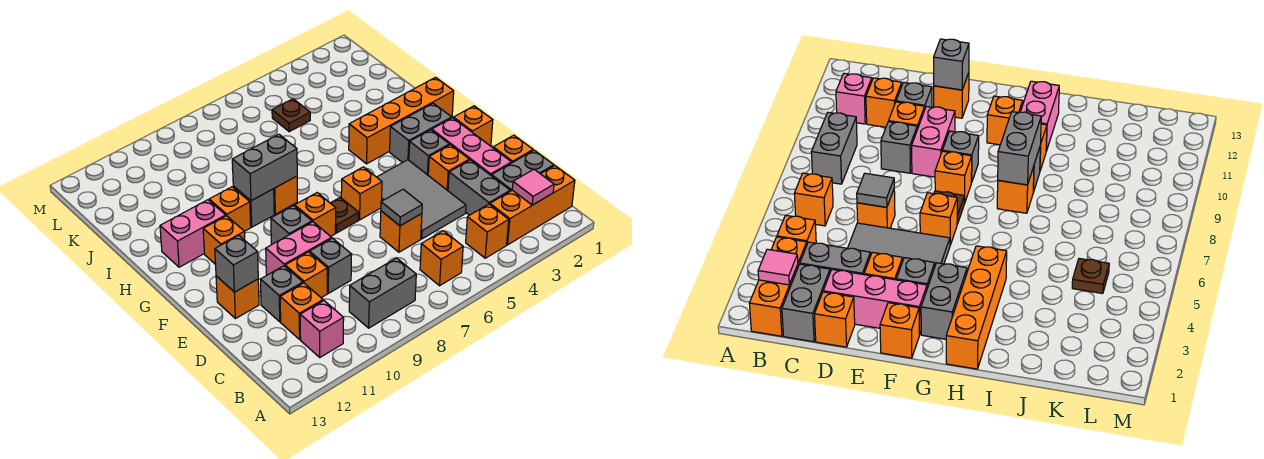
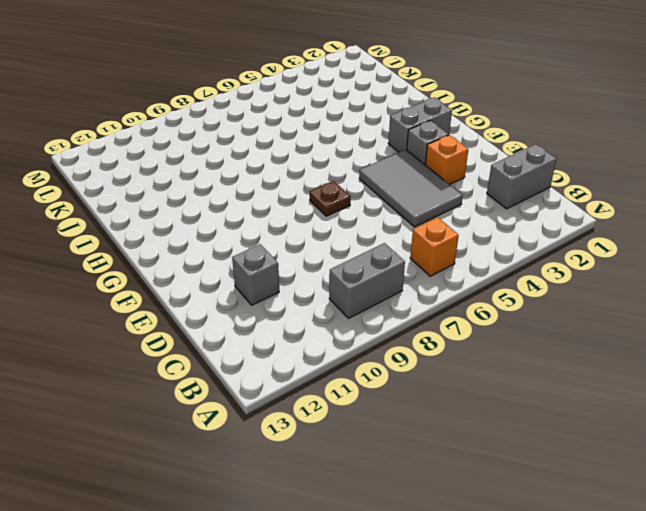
none -> orange 1x3 brick [490,166,575,245]
none -> orange 1x1 brick [466,204,509,258]
none -> pink 1x1 brick [300,301,344,357]
none -> grey 1x2 brick [448,160,510,215]

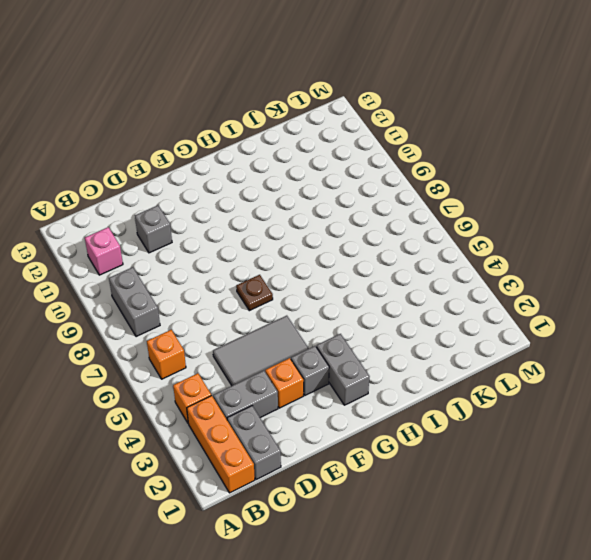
none -> orange 1x1 brick [280,283,323,339]
none -> orange 1x1 brick [493,135,533,163]
none -> pink 1x3 brick [432,118,512,176]
none -> orange 1x1 brick [380,211,422,252]

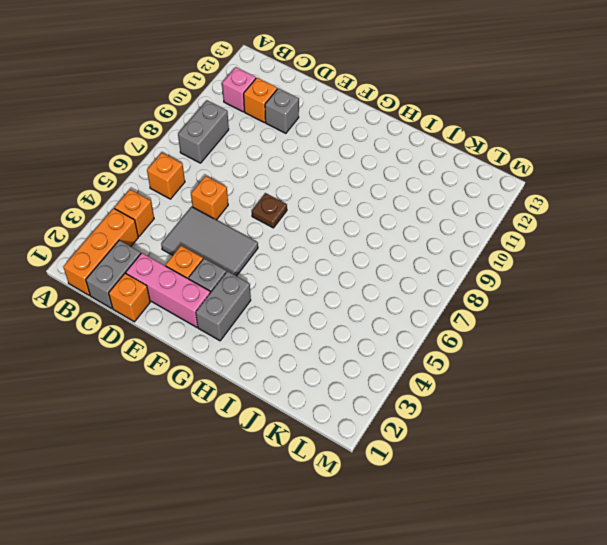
none -> grey 1x2 brick [448,160,510,215]
none -> grey 1x1 brick [310,238,352,293]
none -> orange 1x1 brick [285,252,327,298]
none -> pink 1x2 brick [266,222,332,275]

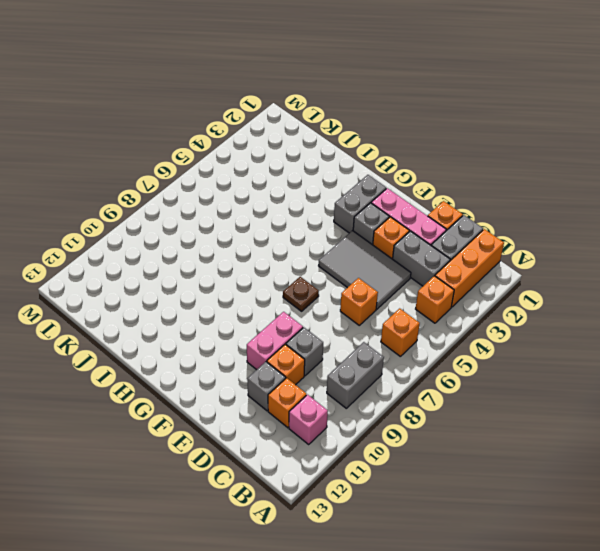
none -> orange 1x1 brick [216,276,259,319]
none -> orange 1x1 brick [454,106,493,146]
none -> orange 1x1 brick [341,167,382,220]
none -> orange 1x1 brick [295,193,336,236]

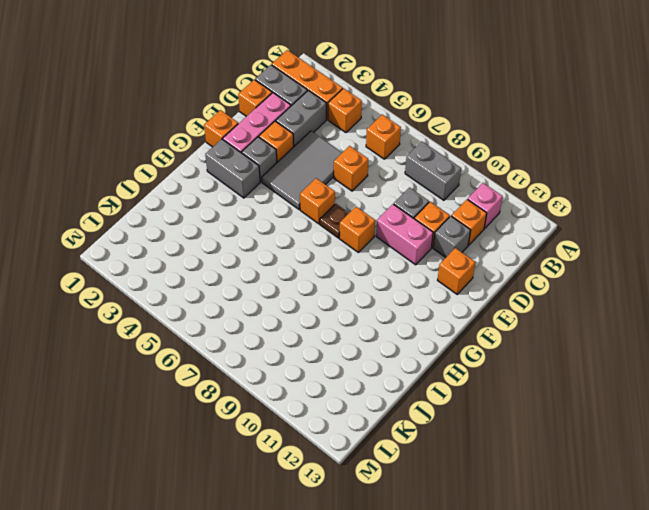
none -> grey 1x1 brick [271,206,312,244]
none -> orange 1x1 brick [203,216,245,265]
none -> orange 1x4 brick [349,77,454,164]
none -> orange 1x1 brick [274,176,297,214]

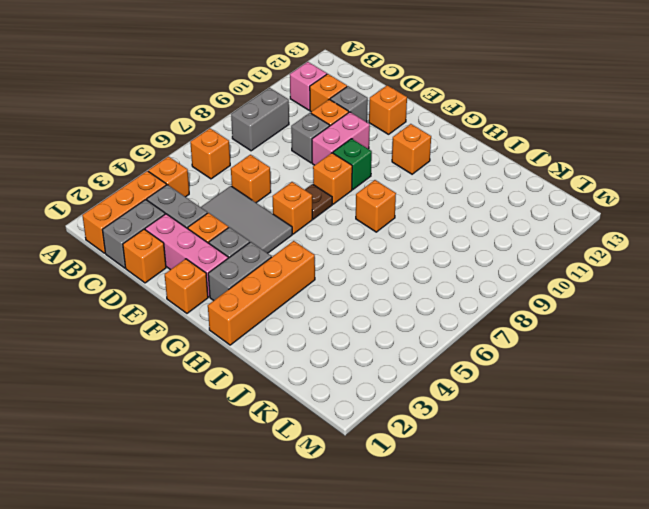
green 1x1 brick [333,139,372,190] -> grey 1x1 brick [271,206,312,244]
none -> grey 1x1 brick [233,186,274,227]
none -> orange 1x1 brick [209,187,251,231]
none -> pink 1x2 brick [160,200,226,267]
none -> brown 1x1 plate [272,99,310,132]

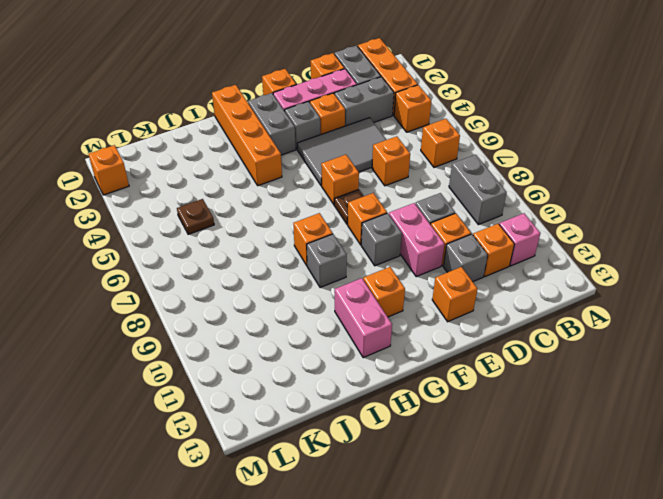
orange 1x1 brick [89,145,129,195] -> orange 1x1 brick moved to [209,187,251,231]
none -> pink 1x1 tile [512,169,554,205]
none -> grey 1x1 tile [381,189,422,226]
none -> grey 1x1 brick [215,235,258,292]
none -> grey 1x2 brick [232,134,297,201]

